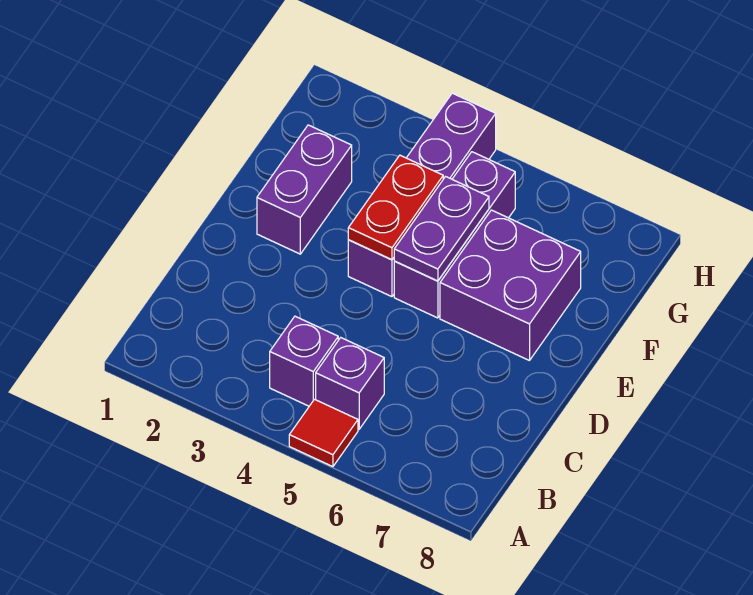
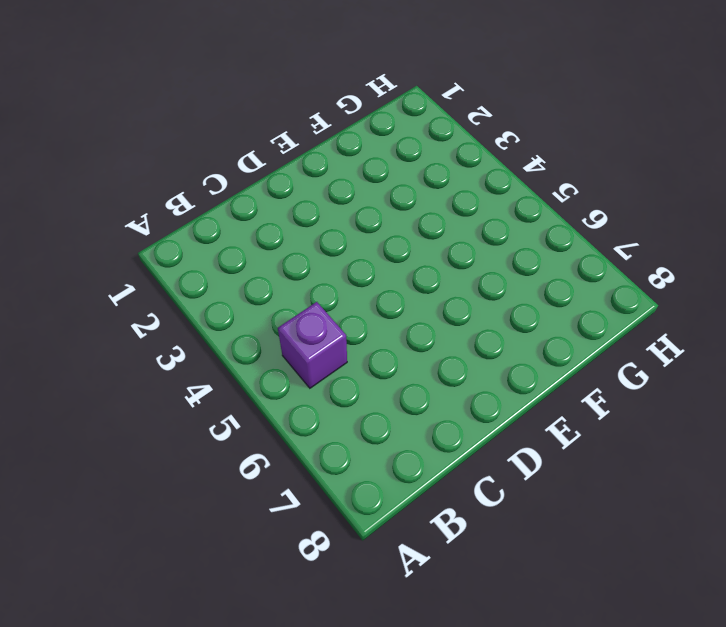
none -> red 1x1 tile [289,399,358,467]
none -> purple 1x1 brick [270,316,338,406]

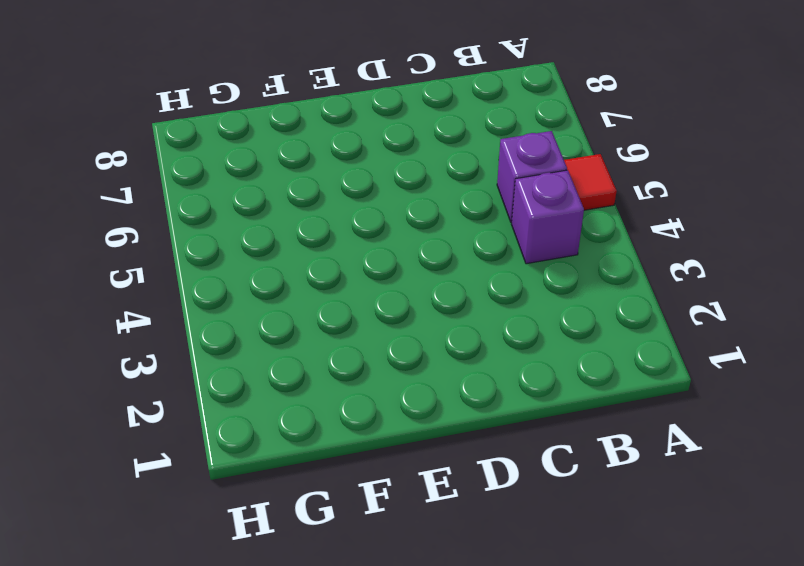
none -> purple 1x2 brick [257,125,352,254]
none -> purple 1x4 brick [348,93,496,297]

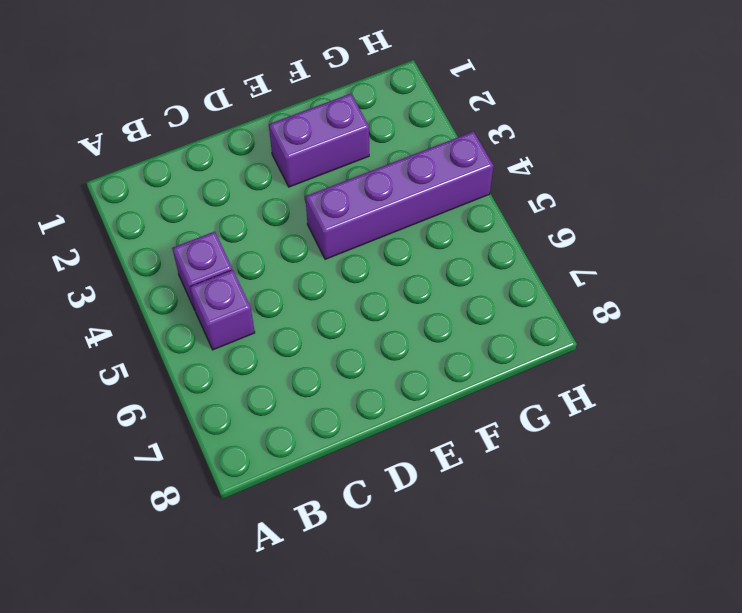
none -> red 1x1 tile [289,399,358,467]
none -> purple 1x3 brick [394,152,515,318]

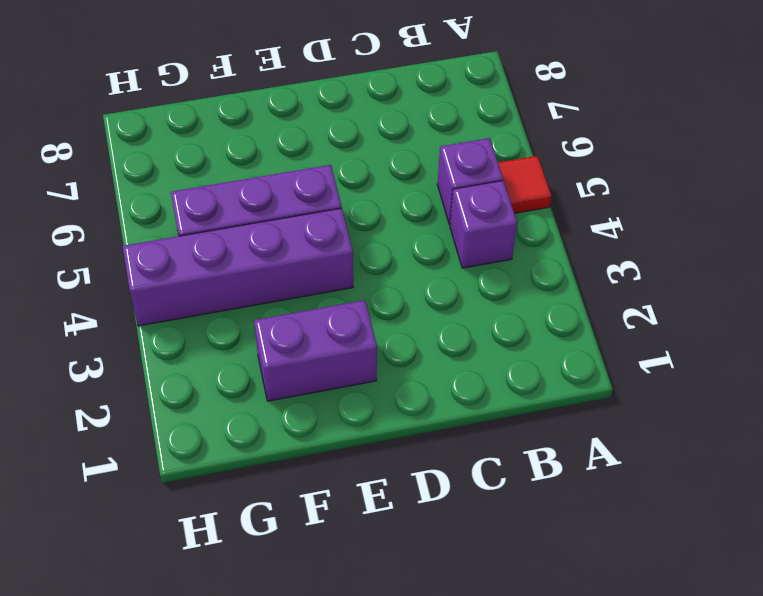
none -> purple 2x2 brick [440,210,581,361]
none -> red 1x2 plate [348,155,443,260]

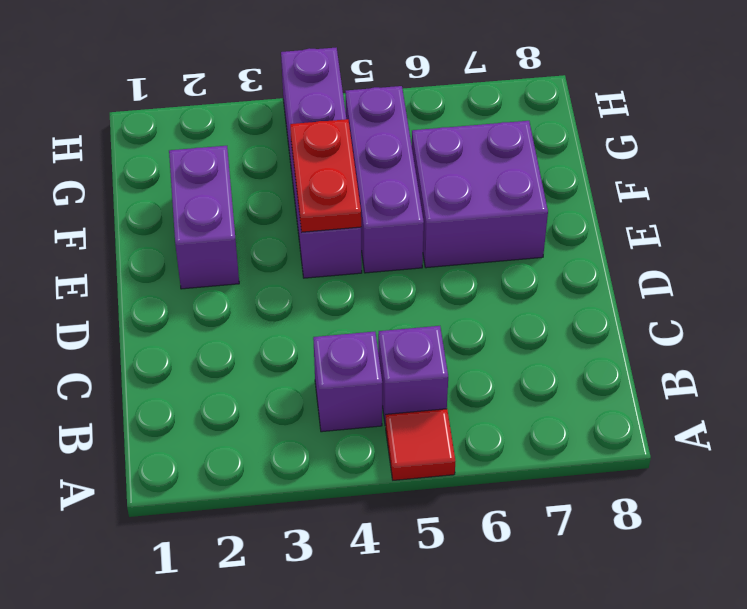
none -> purple 1x2 plate [394,177,489,281]

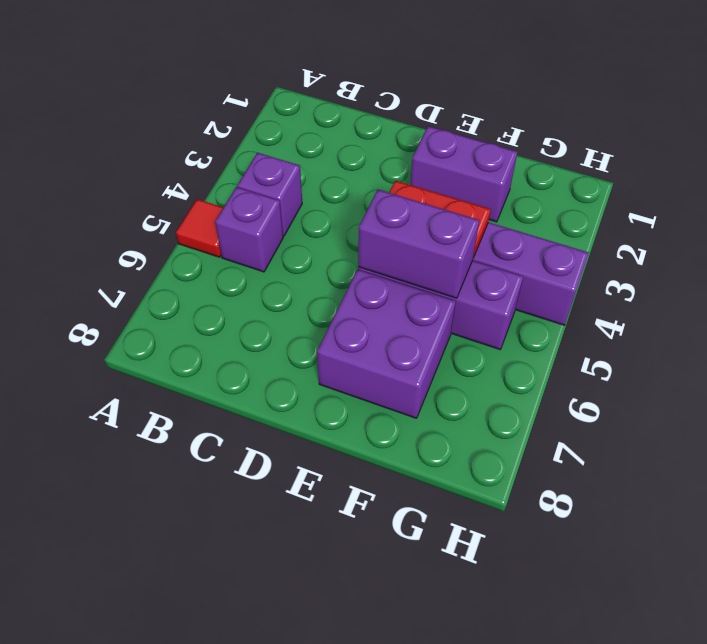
purple 1x2 brick [358,190,479,298] -> purple 1x2 plate [394,177,489,281]

